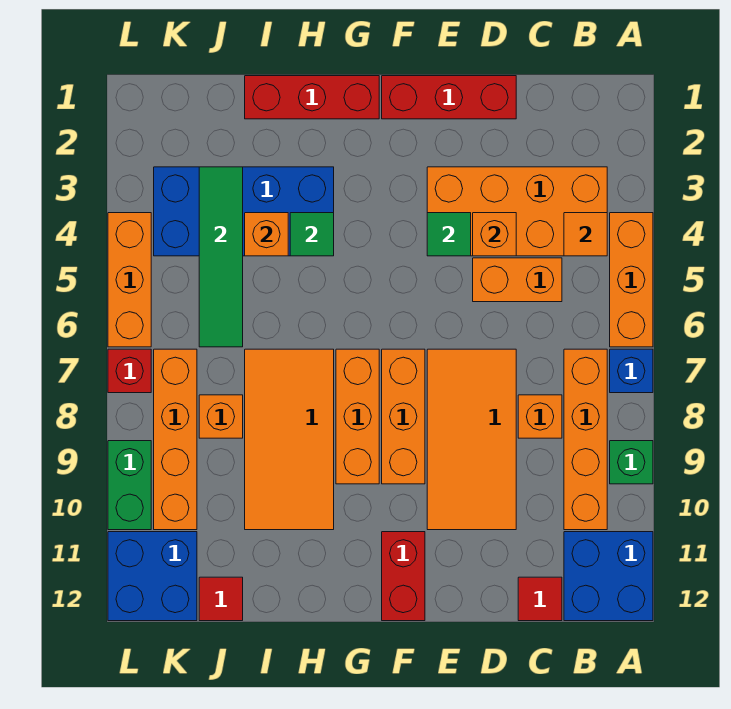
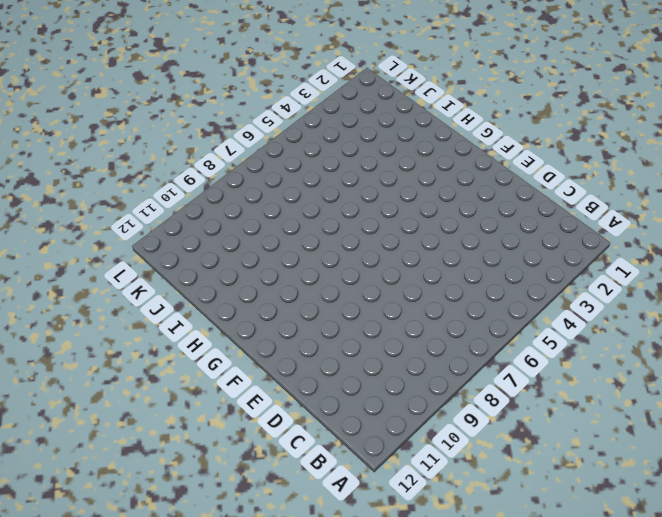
none -> orange 1x3 brick [610,213,653,347]
none -> blue 1x1 brick [610,349,653,393]
none -> green 1x1 brick [610,441,653,484]
none -> blue 2x2 brick [564,532,653,621]

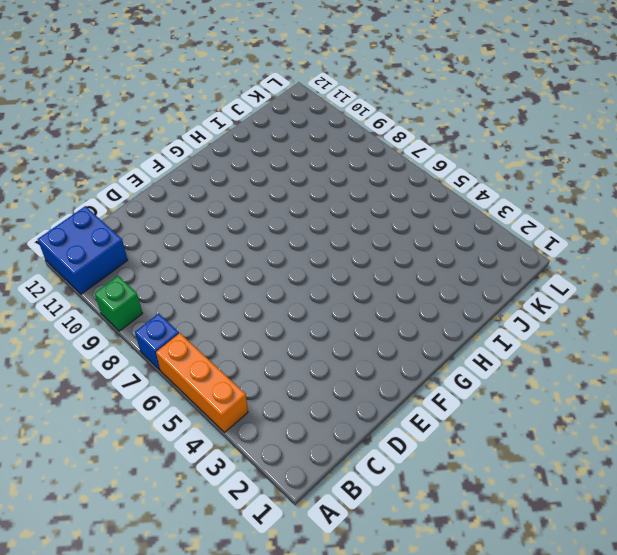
none -> orange 2x4 brick [427,167,607,256]
none -> orange 1x4 brick [564,349,607,530]
none -> orange 1x2 brick [473,258,562,302]
none -> orange 1x1 brick [518,395,562,438]

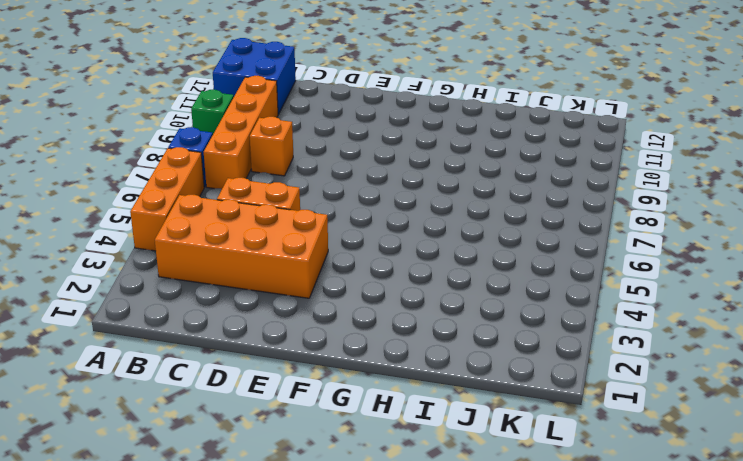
none -> red 1x1 tile [518,577,562,621]
none -> red 1x3 brick [382,76,516,119]
none -> orange 2x4 tile [427,349,516,530]
none -> orange 1x3 brick [382,349,425,484]

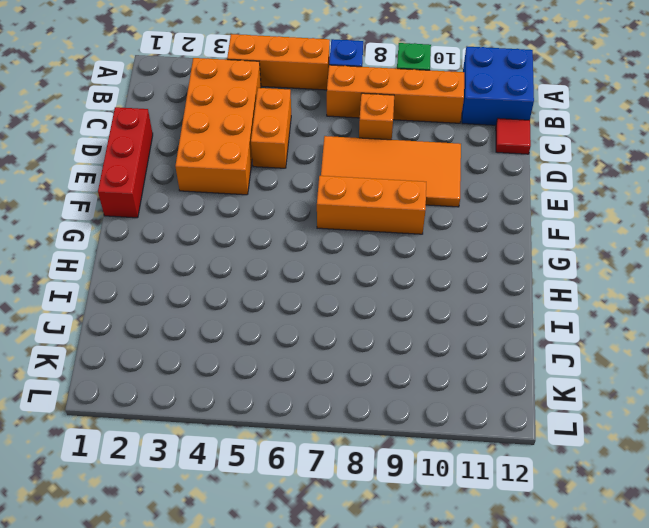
none -> red 1x2 brick [382,532,425,621]
none -> red 1x3 brick [245,76,379,119]
none -> orange 1x3 brick [336,349,379,484]
none -> blue 2x4 brick [154,167,334,256]

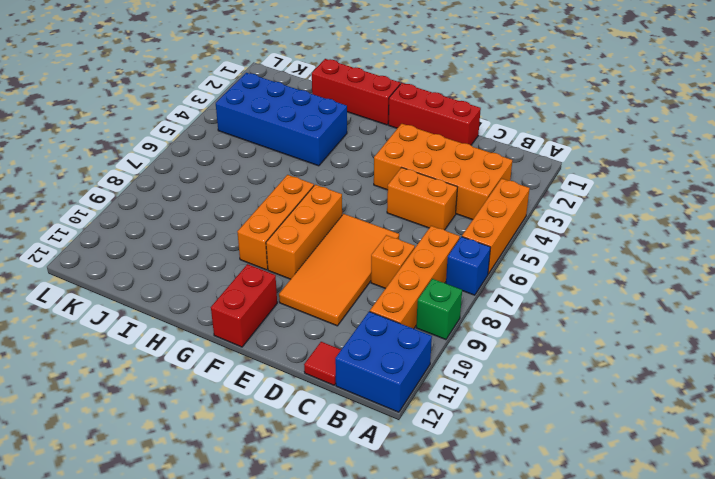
none -> orange 2x4 tile [245,349,334,530]
none -> orange 1x1 brick [199,395,243,438]
none -> red 1x1 tile [199,577,243,621]
none -> orange 1x4 brick [154,349,197,530]

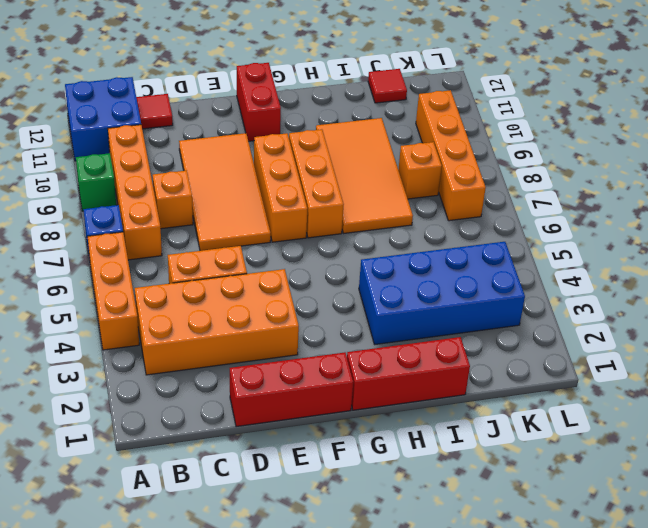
none -> blue 2x2 brick [108,532,197,621]
none -> orange 1x3 brick [108,213,151,347]
none -> red 1x1 brick [108,349,151,393]
none -> green 1x2 brick [108,441,151,530]

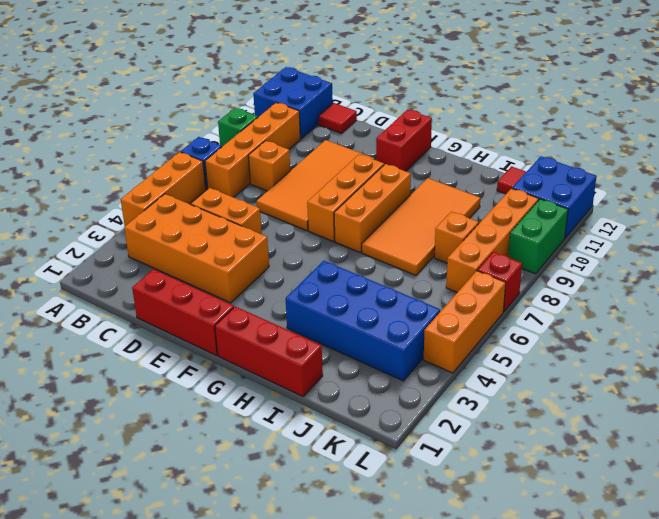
none -> orange 1x1 tile [564,213,607,256]
none -> orange 1x1 brick [473,213,516,256]
none -> green 1x1 tile [427,213,471,256]
none -> green 1x1 tile [290,213,334,256]

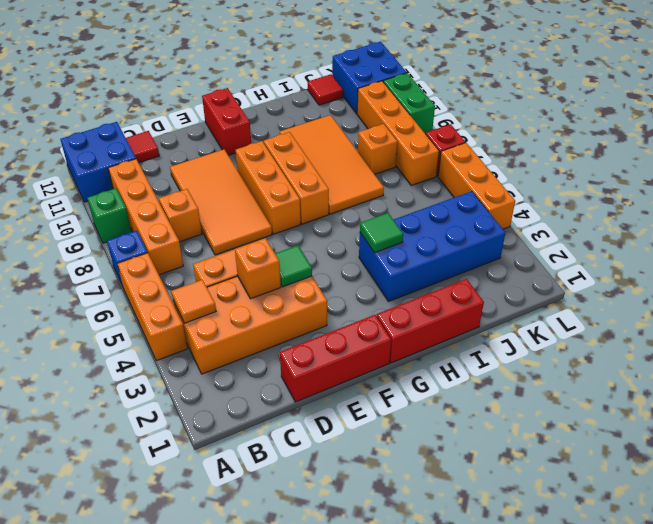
none -> orange 1x1 brick [245,213,288,256]
none -> green 1x4 tile [199,167,243,347]

